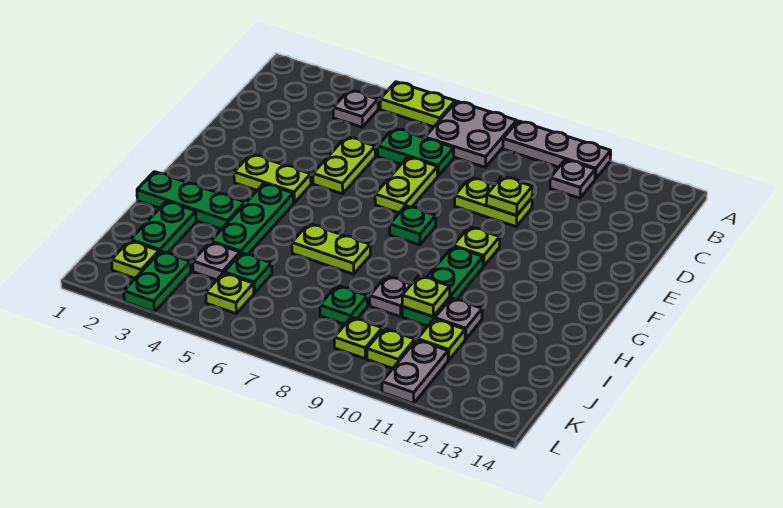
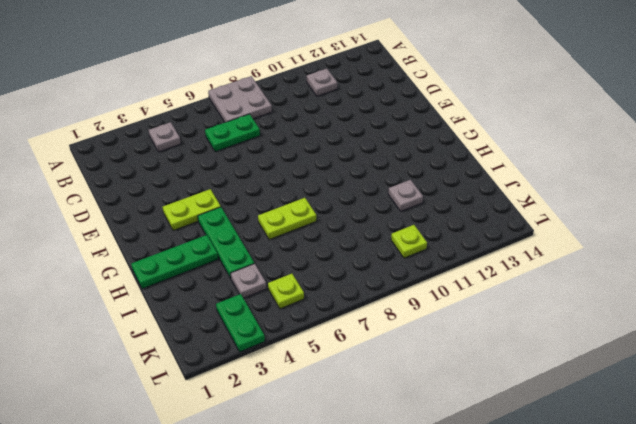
none -> lime 1x2 plate [380,82,455,127]
none -> grey 1x3 plate [503,121,611,179]
none -> lime 1x2 plate [313,137,375,194]
none -> lime 1x2 plate [375,157,437,213]

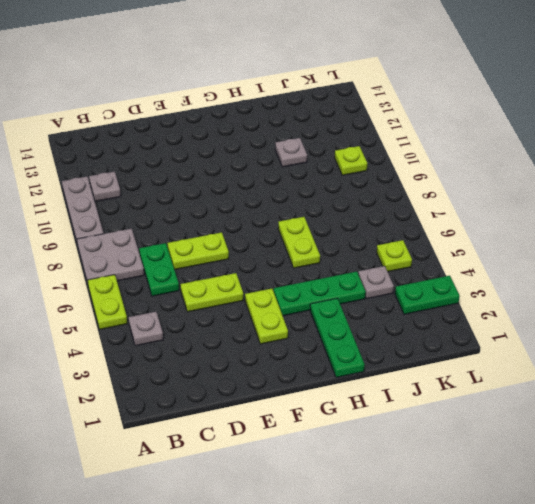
none -> lime 1x2 plate [455,177,532,227]
none -> green 1x1 plate [390,206,436,245]
none -> lime 1x1 plate [453,227,500,266]
none -> green 1x3 plate [402,246,483,326]

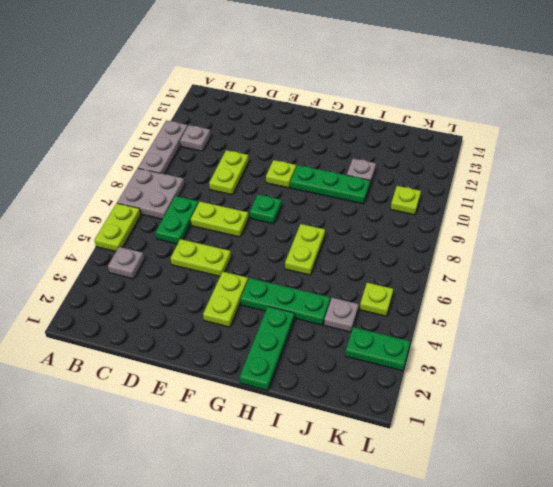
none -> green 1x2 plate [130,201,196,253]
none -> grey 1x1 plate [370,276,411,317]
none -> green 1x1 plate [224,253,272,293]
none -> green 1x1 plate [320,286,367,324]

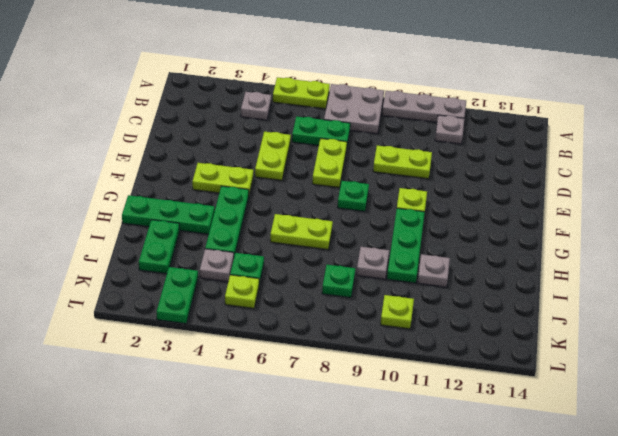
none -> lime 1x1 plate [417,319,465,360]
none -> lime 1x1 plate [112,240,159,278]
none -> lime 1x1 plate [334,317,382,359]
none -> grey 1x2 plate [382,340,448,404]

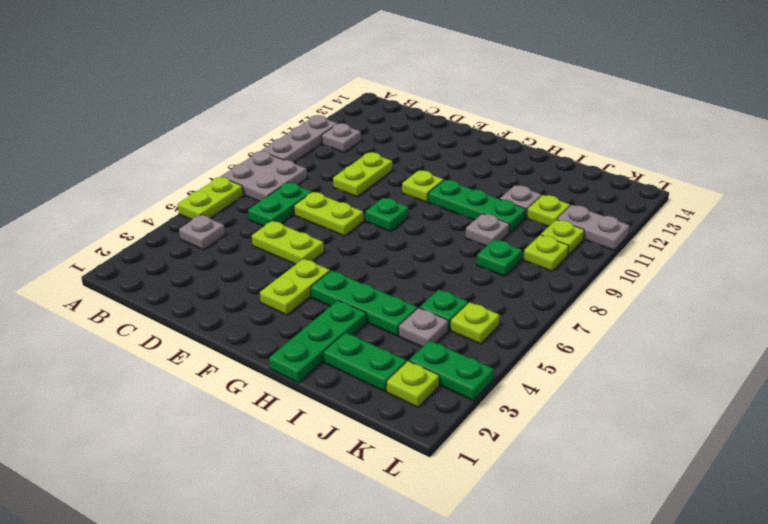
none -> lime 1x2 plate [292,224,370,274]
none -> lime 1x1 plate [486,176,532,215]
none -> lime 1x1 plate [402,276,450,316]

